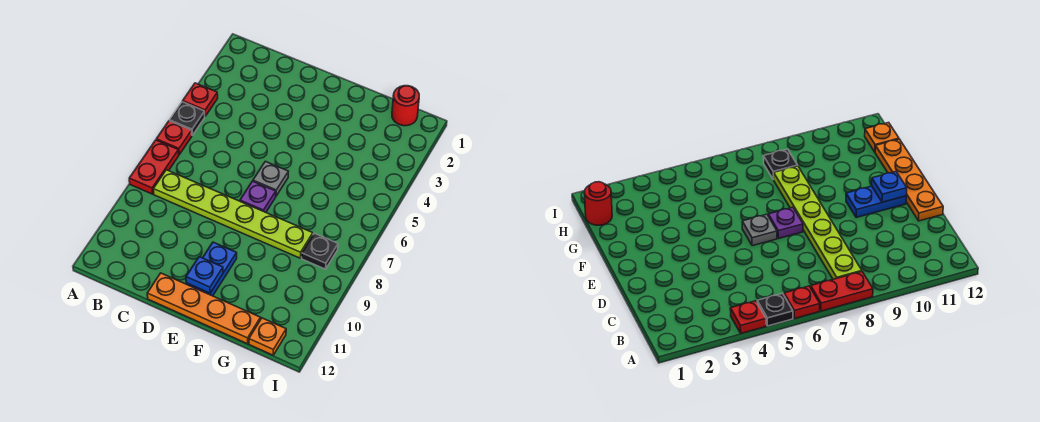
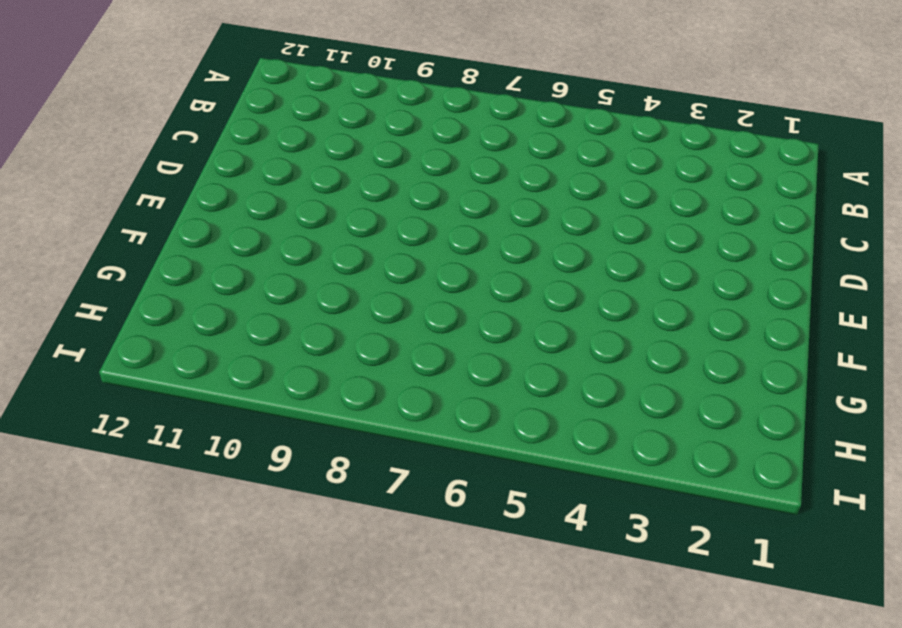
none -> red 1x1 plate [183,83,218,116]
none -> black 1x1 plate [170,102,205,135]
none -> red 1x1 plate [156,121,192,155]

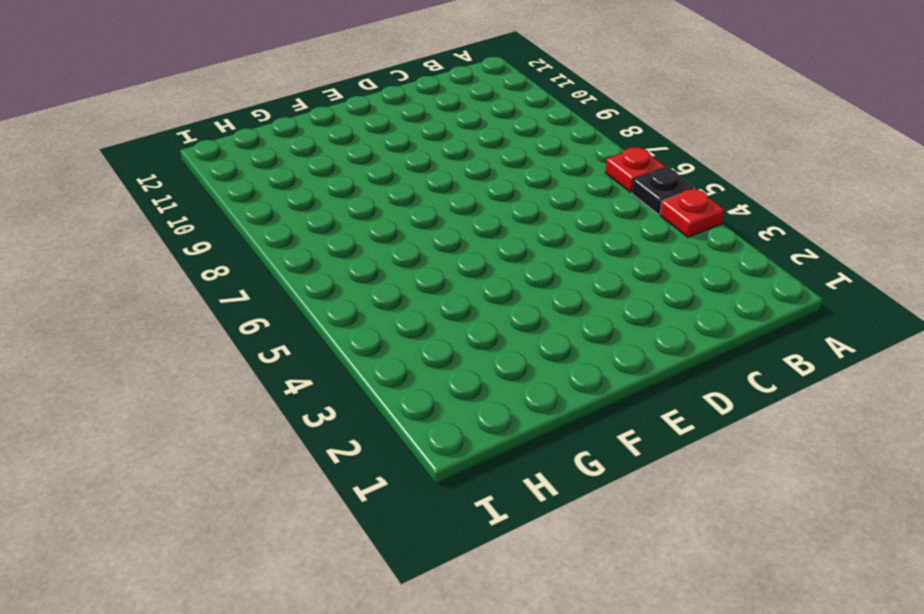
none -> red 1x2 plate [129,140,179,194]
none -> lime 1x6 plate [153,170,313,258]
none -> orange 1x4 plate [147,273,261,344]

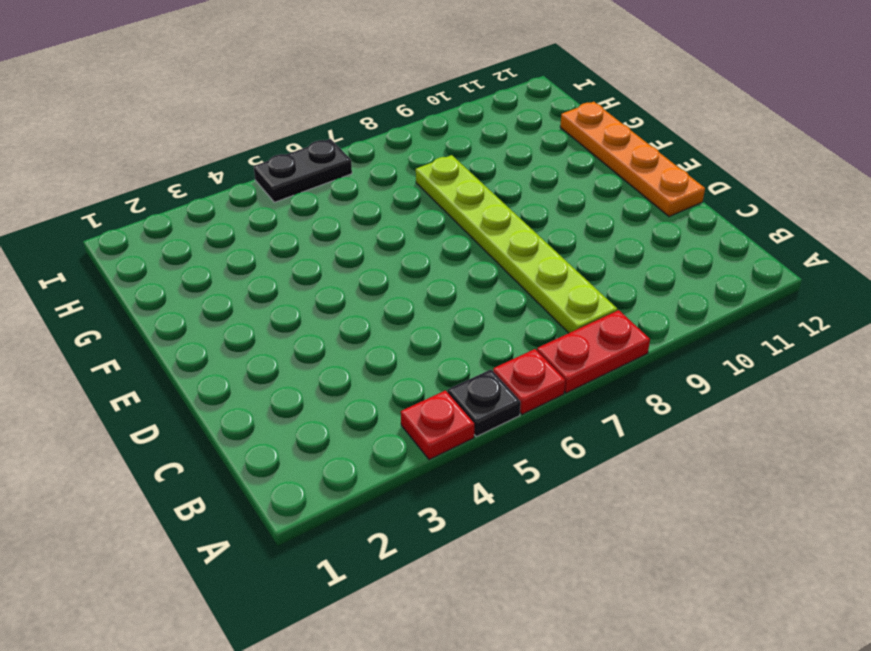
black 1x2 plate [254,139,352,202] -> none
none -> grey 1x1 plate [253,161,288,196]
none -> purple 1x1 plate [240,181,276,212]
none -> blue 1x2 plate [186,242,237,296]

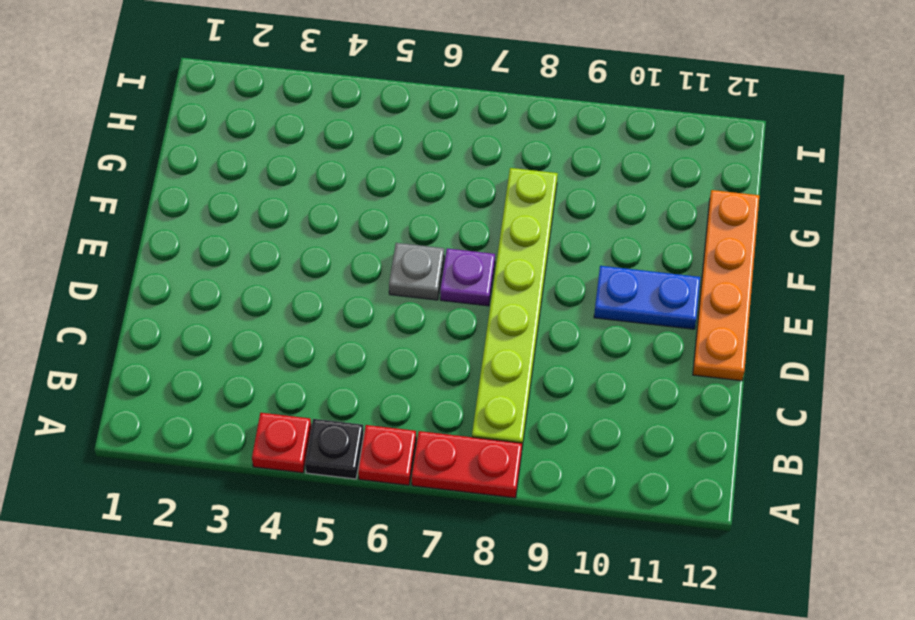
none -> red 1x1 round brick [392,86,419,126]
none -> black 1x1 plate [302,233,338,269]
none -> orange 1x1 plate [249,318,286,355]

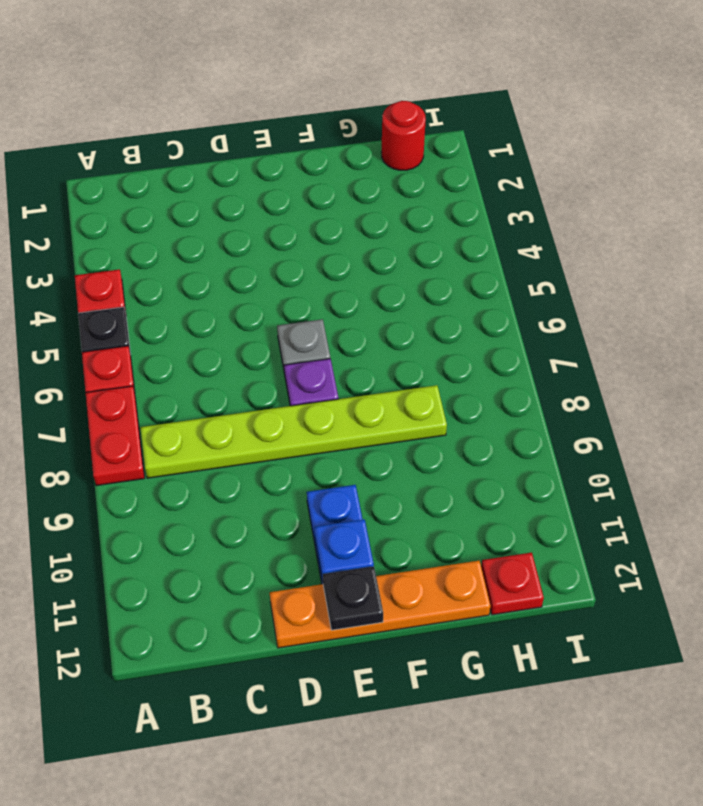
black 1x1 plate [323,566,383,630] -> black 1x1 plate moved to [302,233,338,269]
red 1x1 plate [481,553,544,615] -> orange 1x1 plate [249,318,286,355]

